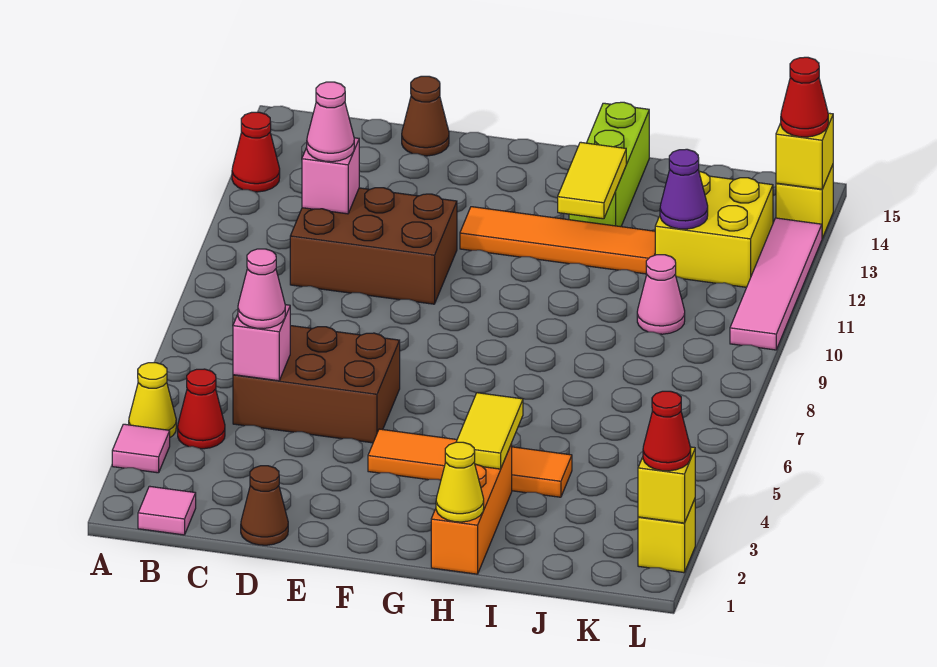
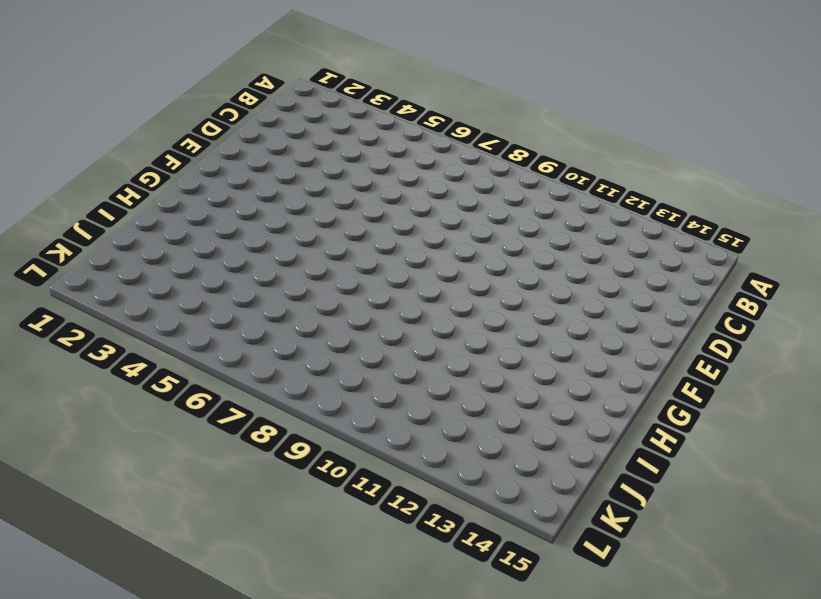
none -> pink 1x1 tile [112,424,170,473]
none -> yellow 1x1 cone [128,363,176,437]
none -> red 1x1 cone [232,112,280,192]
none -> pink 1x1 tile [138,486,196,535]

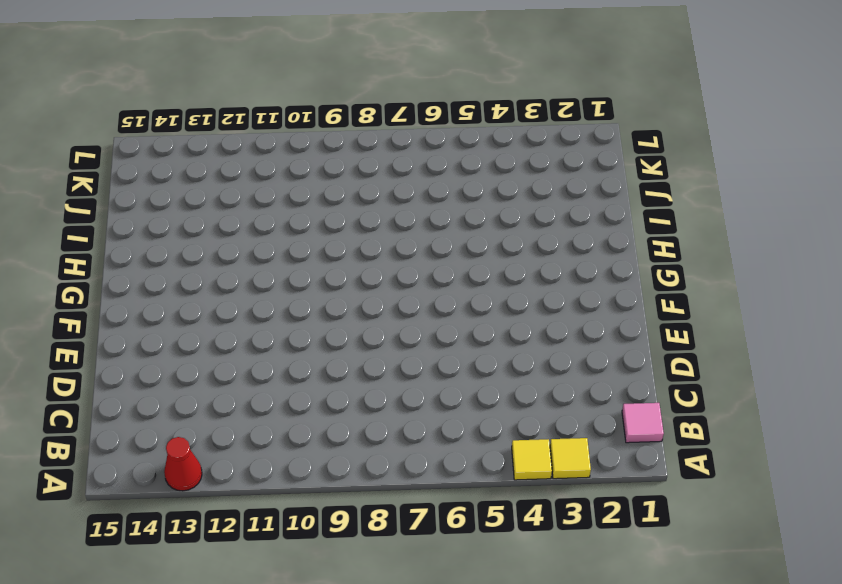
yellow 1x1 tile [550,438,591,479] -> pink 1x1 tile [112,424,170,473]
yellow 1x1 tile [512,439,552,480] -> yellow 1x1 cone [128,363,176,437]
none -> red 1x1 cone [178,369,225,449]
none -> brown 2x3 brick [233,326,400,443]
none -> brown 2x3 brick [290,188,457,304]
none -> brown 1x1 cone [241,466,288,545]

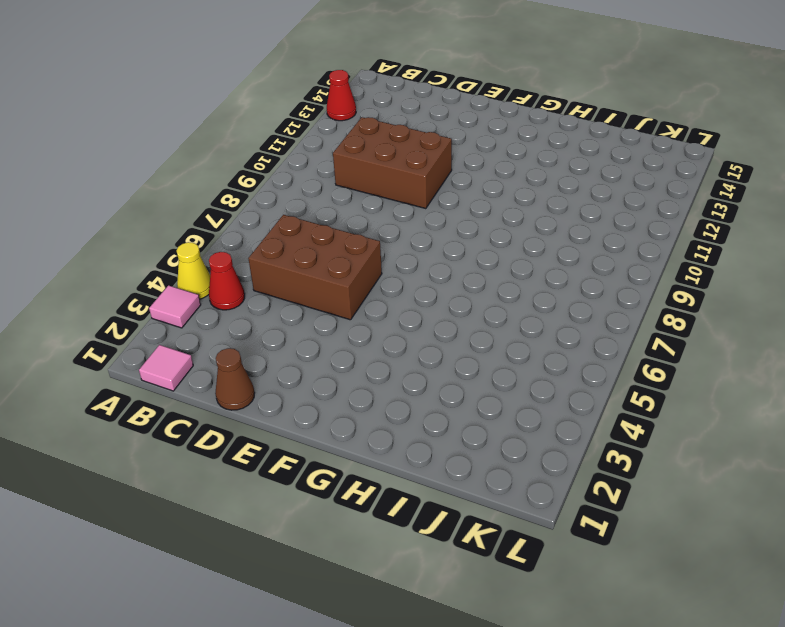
none -> brown 1x1 cone [402,76,449,156]
none -> orange 1x4 tile [368,429,572,497]
none -> orange 1x4 tile [460,207,655,274]
none -> orange 1x3 brick [431,444,512,574]

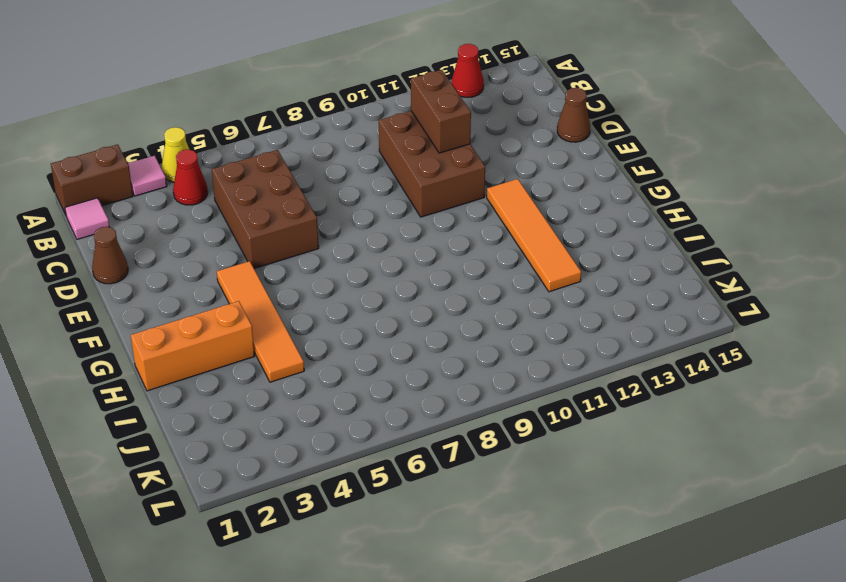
brown 1x2 brick [51,144,133,215] -> none
brown 1x2 brick [411,70,471,153] -> pink 1x1 brick [302,138,359,214]
none -> lime 1x3 brick [569,102,649,227]
none -> pink 1x1 cone [637,255,685,334]
none -> yellow 2x2 brick [655,171,773,287]
none -> yellow 1x1 brick [638,499,695,573]

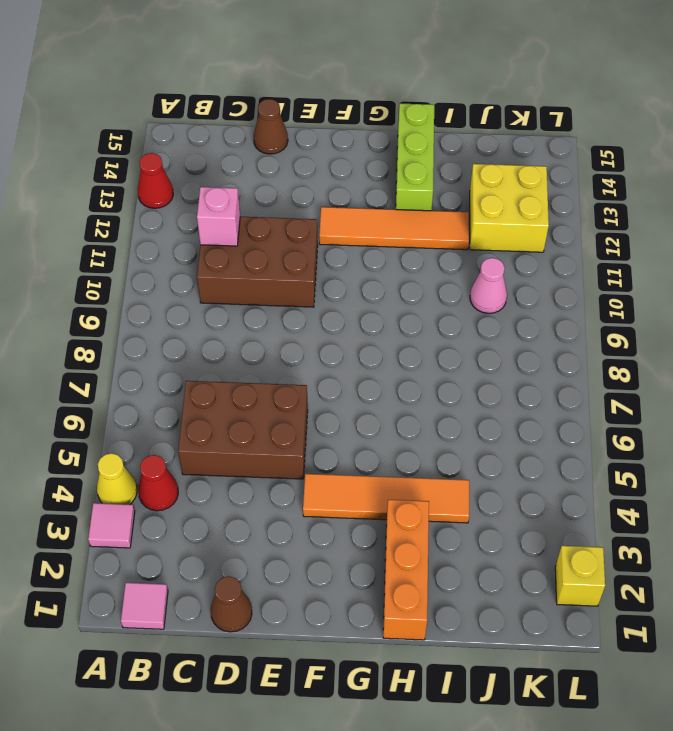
none -> pink 1x4 tile [730,218,822,350]
none -> yellow 1x1 brick [776,165,833,238]
none -> pink 1x1 brick [233,305,290,381]
none -> yellow 1x1 cone [436,442,484,522]

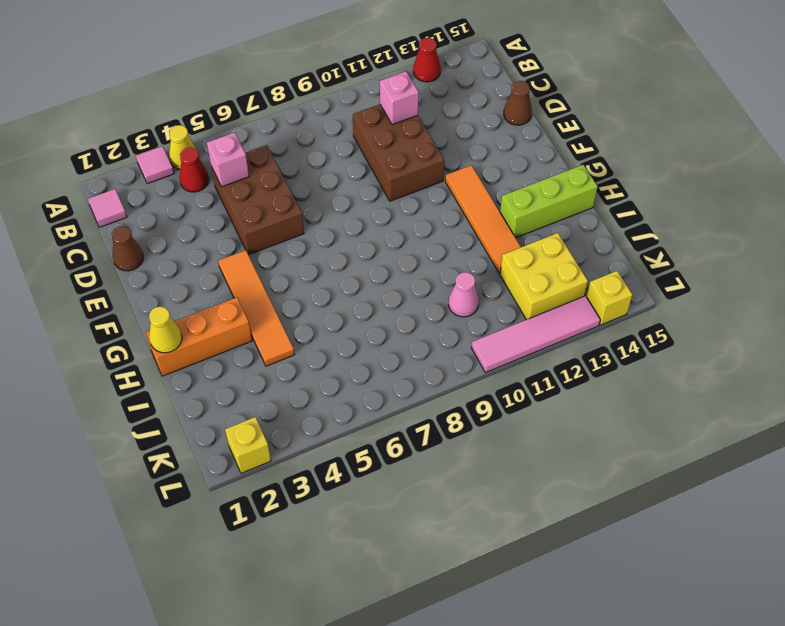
none -> yellow 1x2 tile [456,393,523,469]
none -> yellow 1x2 tile [558,142,626,219]
none -> purple 1x1 cone [660,149,708,229]
none -> yellow 1x1 brick [638,447,695,523]

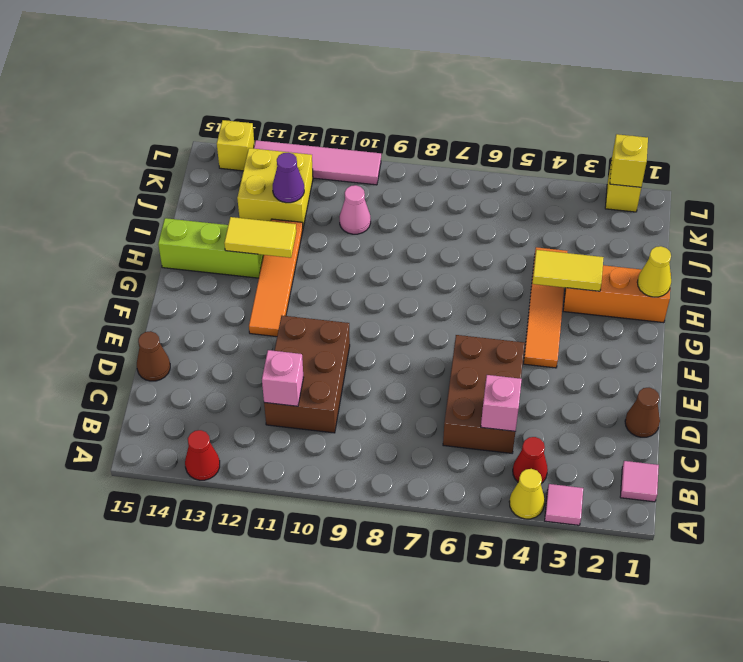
none -> yellow 1x1 brick [776,113,833,189]
none -> pink 1x1 cone [238,249,285,329]
none -> pink 1x1 cone [307,82,354,162]
none -> red 1x1 cone [643,391,691,471]

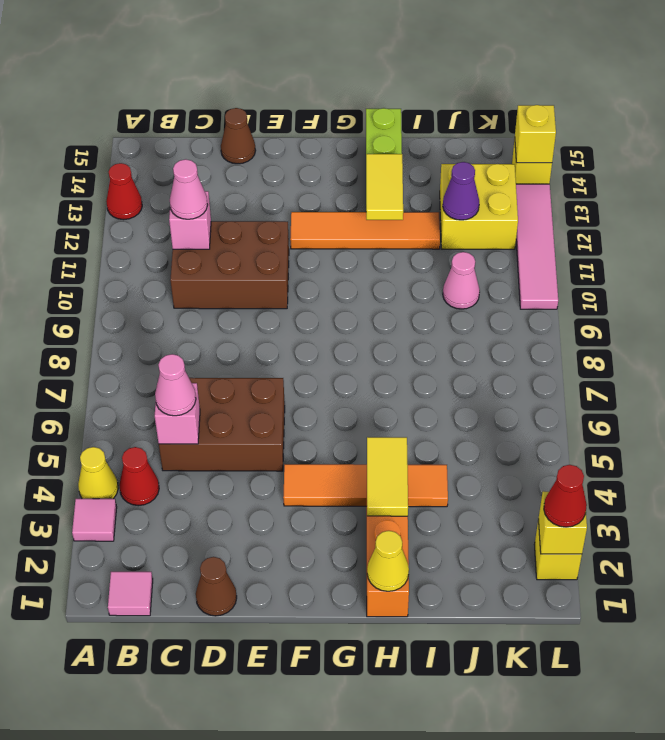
none -> red 1x1 cone [781,57,828,137]

